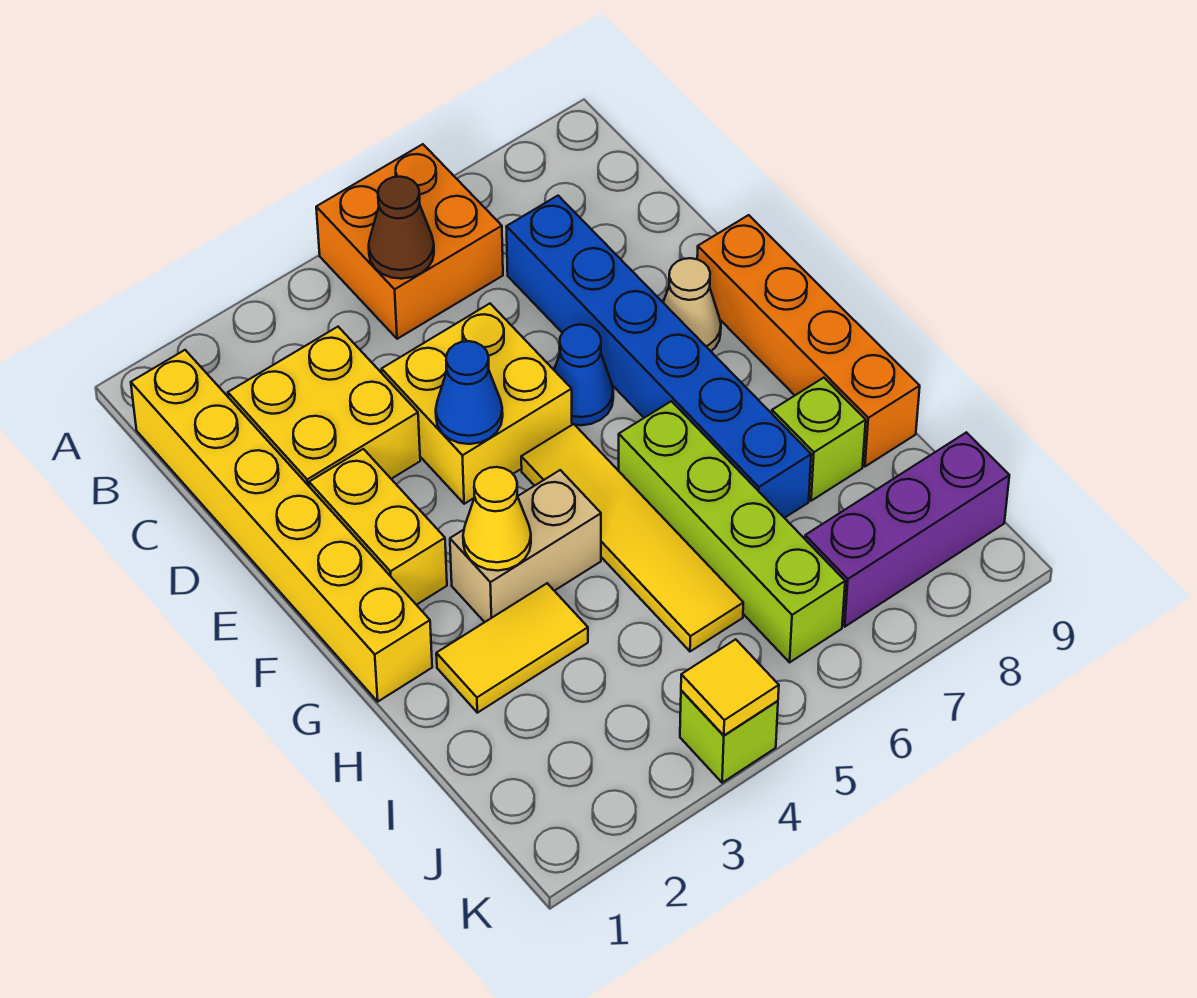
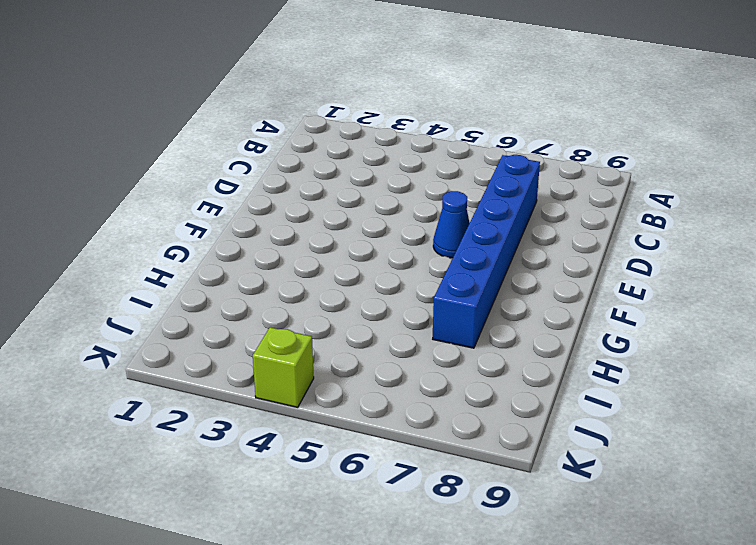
none -> orange 2x2 brick [316,144,503,339]
none -> yellow 1x6 brick [131,350,432,701]
none -> yellow 2x2 brick [228,327,420,486]

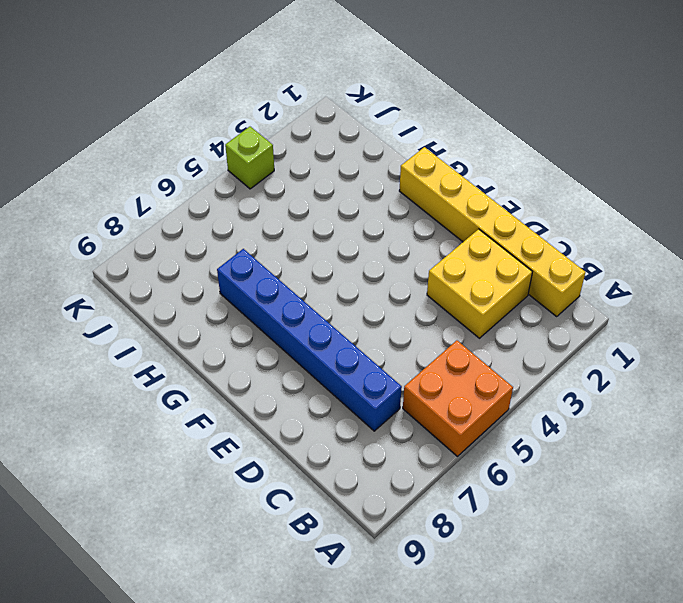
none -> yellow 2x2 brick [382,304,572,504]
none -> yellow 1x2 brick [309,449,447,605]
none -> blue 1x1 cone [554,325,613,425]

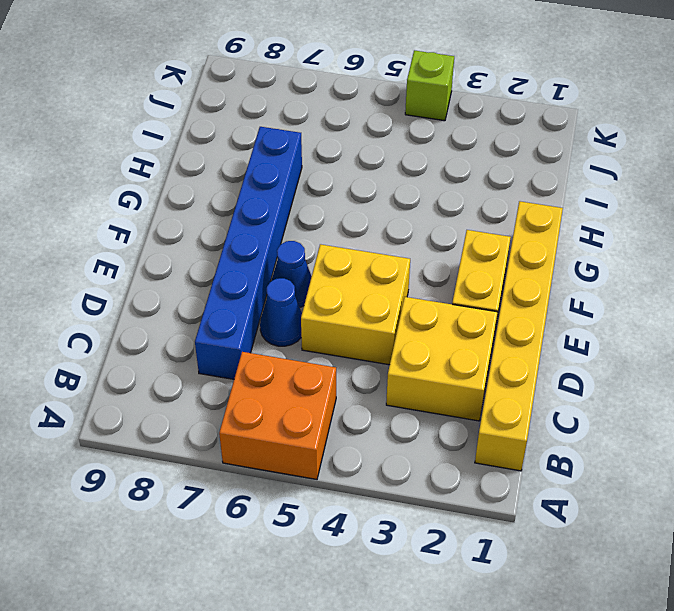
blue 1x1 cone [260,278,302,346] -> blue 1x1 cone moved to [436,341,503,444]
none -> tan 1x1 cone [663,258,721,351]
none -> orange 1x4 brick [697,215,920,467]
none -> yellow 1x4 tile [521,424,743,651]

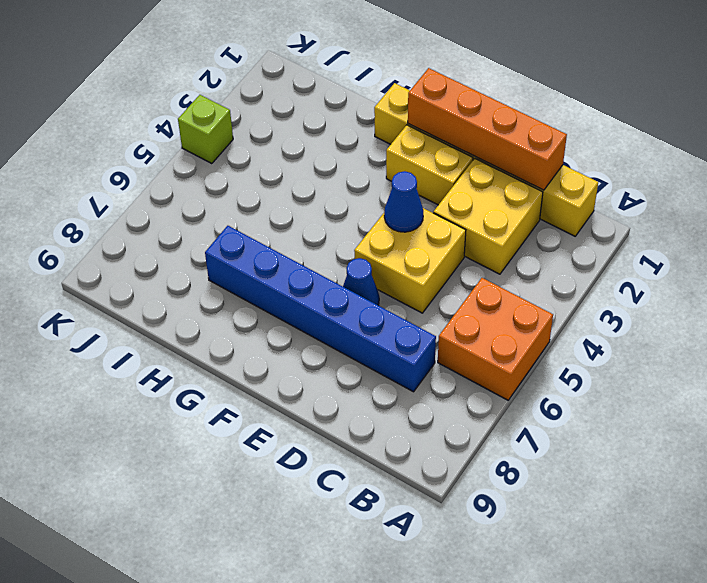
orange 1x4 brick [408,68,567,190] -> orange 1x4 brick moved to [697,215,920,467]
none -> tan 1x1 cone [663,258,721,351]
none -> yellow 1x4 tile [521,424,743,651]
none -> tan 1x2 brick [450,470,601,622]

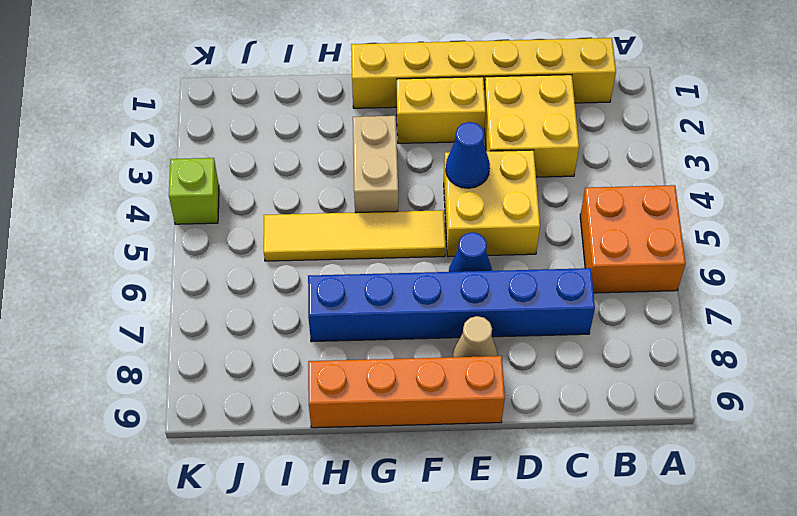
none -> lime 1x4 brick [619,401,845,662]
none -> yellow 1x2 tile [436,583,588,713]
none -> lime 1x1 brick [772,378,866,501]

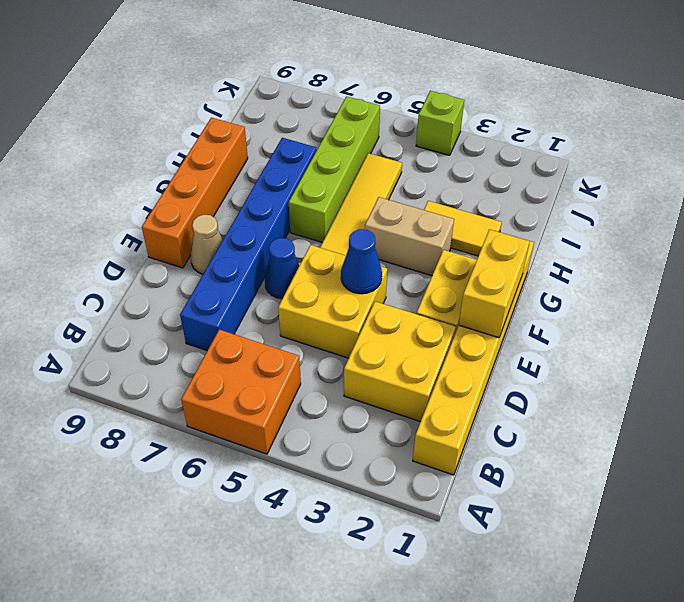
yellow 1x2 brick [459,229,530,338] -> none
none -> lime 1x1 brick [772,378,866,501]
none -> purple 1x3 brick [805,432,1009,627]
none -> brown 1x1 cone [369,177,434,279]

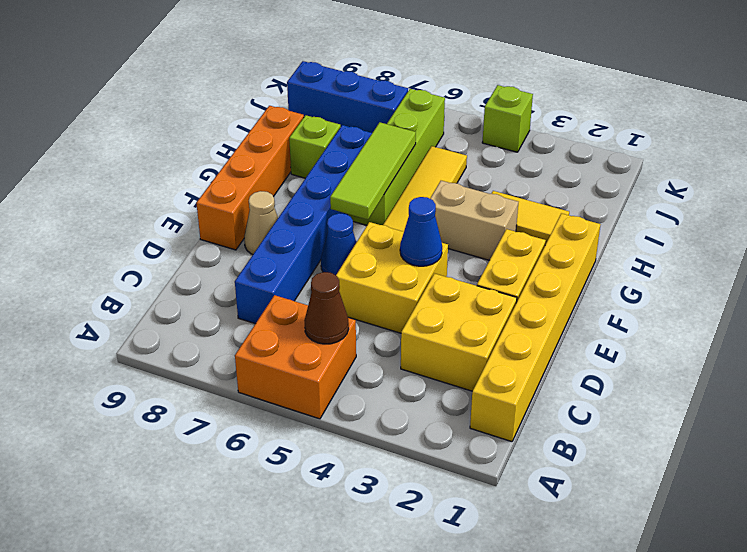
lime 1x3 tile [330,122,416,220] -> none
blue 1x3 brick [287,61,408,133] -> purple 1x3 brick [805,432,1009,627]
none -> yellow 1x1 cone [463,467,531,571]
none -> yellow 1x1 tile [681,639,779,735]

